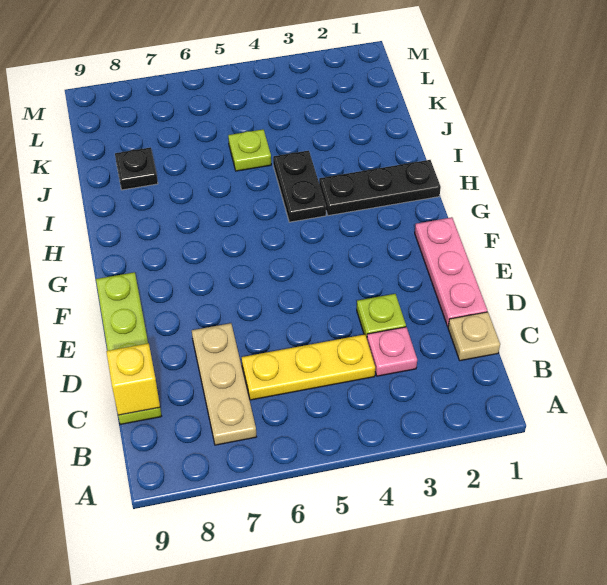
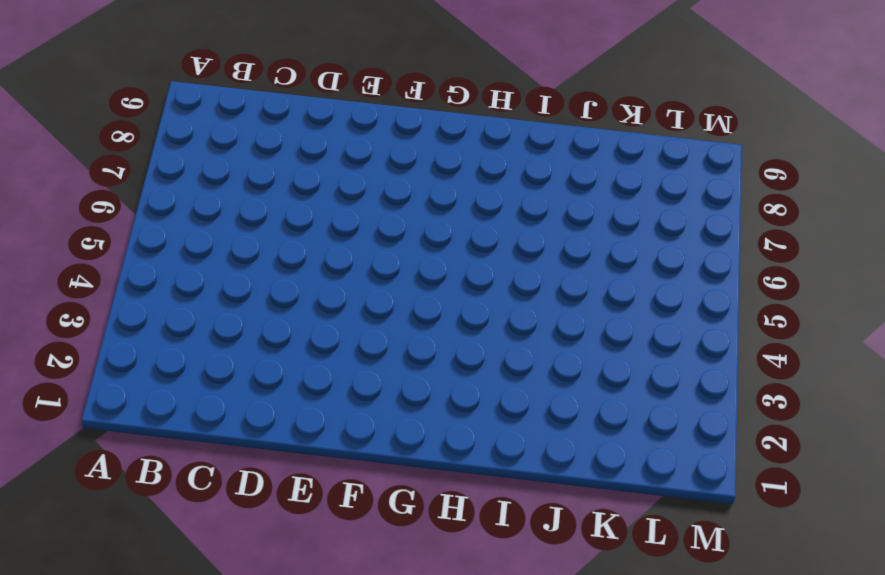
none -> tan 1x3 plate [192,323,257,445]
none -> tan 1x1 plate [448,312,500,361]
none -> pink 1x1 plate [367,327,417,376]

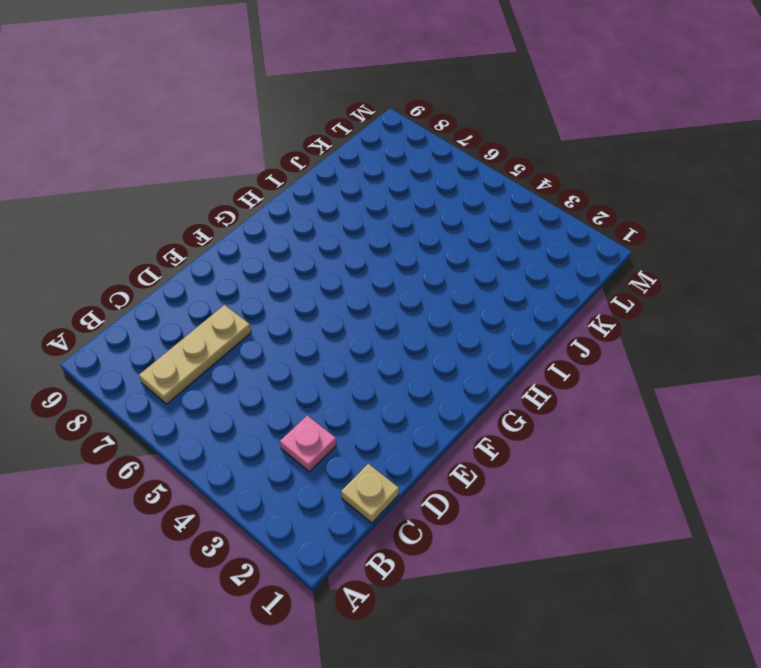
none -> yellow 1x3 plate [242,335,375,400]
none -> lime 1x4 plate [96,272,161,424]
none -> pink 1x3 plate [415,217,487,326]

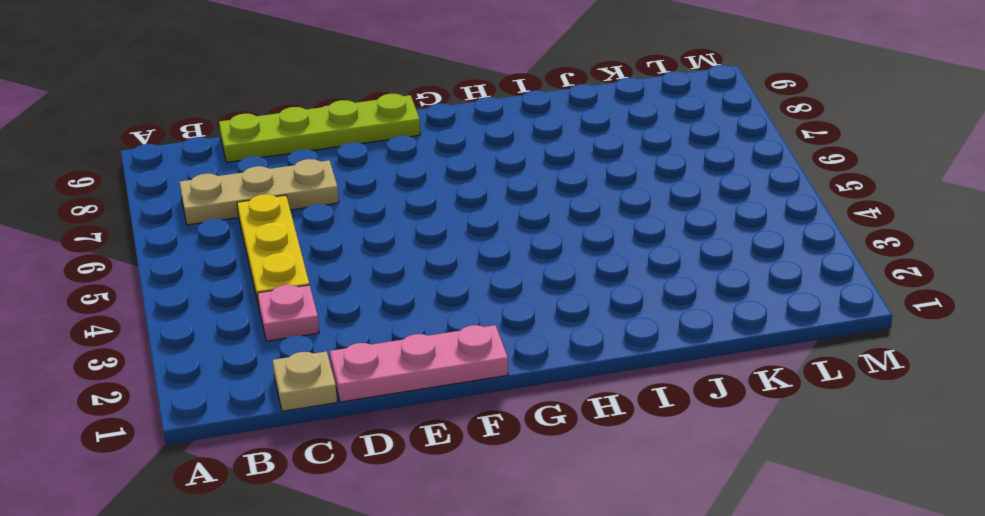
none -> lime 1x1 plate [357,294,406,338]
none -> black 1x3 plate [319,160,441,216]
none -> black 1x2 plate [273,151,326,222]

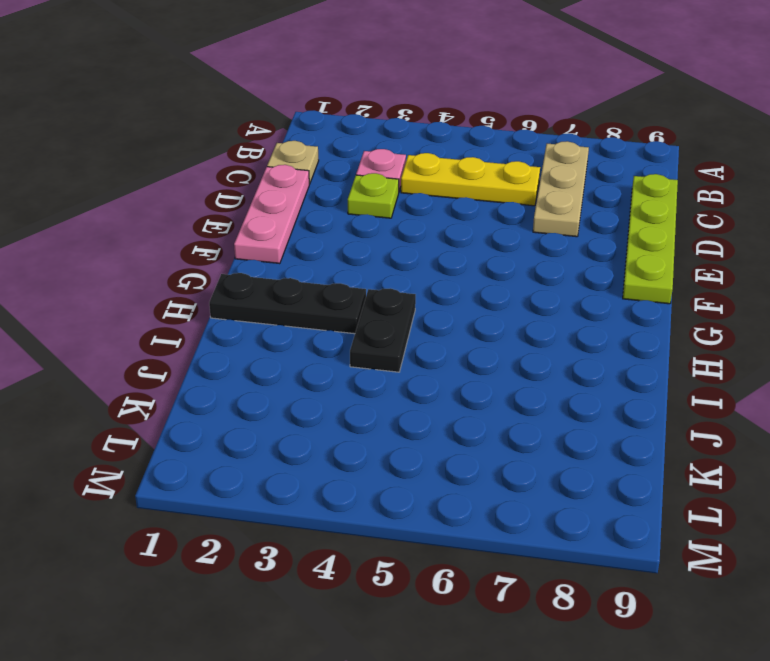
none -> lime 1x1 plate [228,129,271,171]
none -> black 1x1 plate [115,147,158,190]
none -> yellow 1x1 brick [106,343,160,415]

